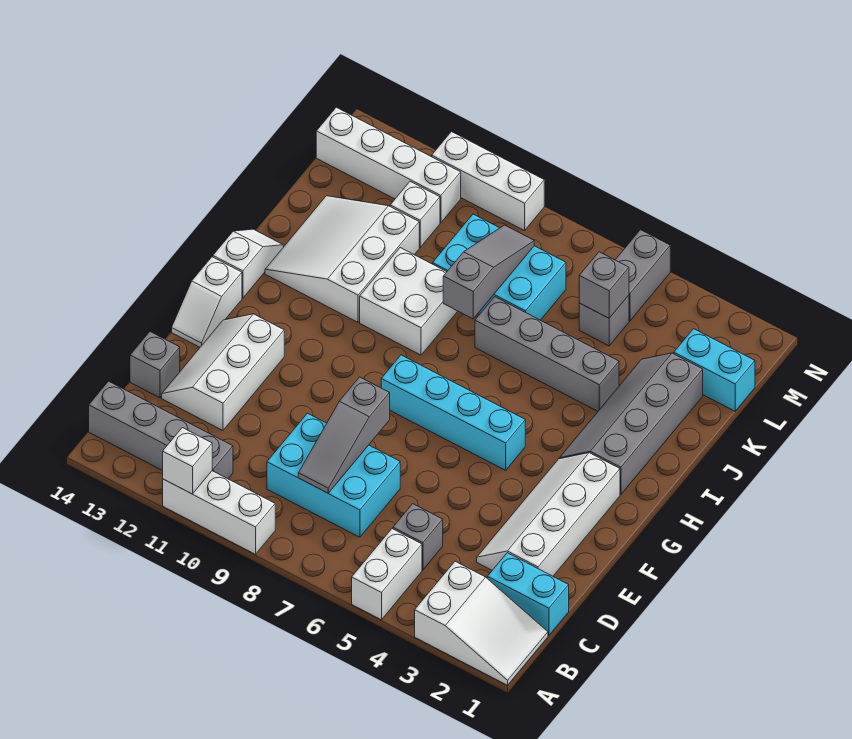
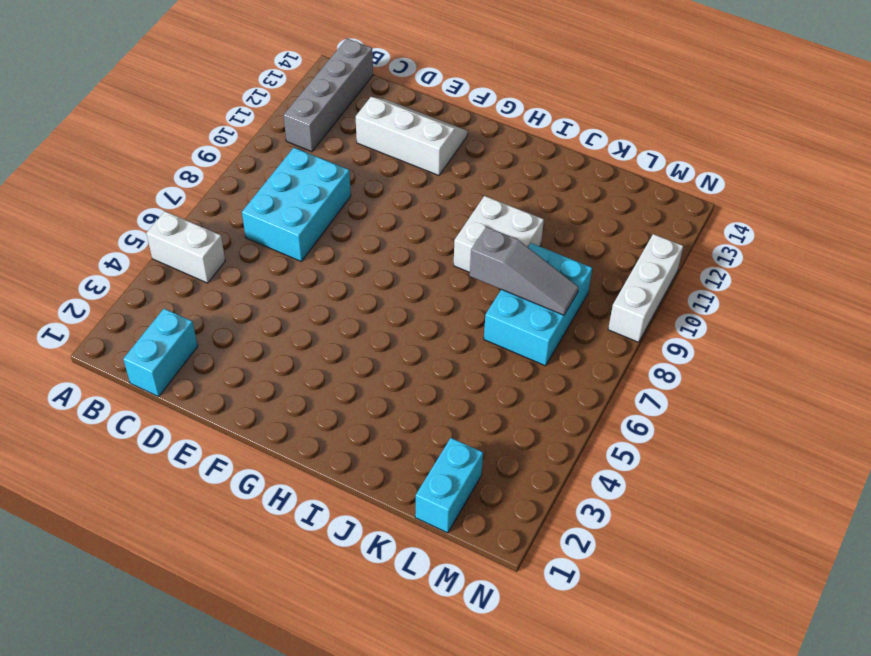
none -> white 2x3 slope [415,561,548,685]
none -> white 1x3 brick [163,471,275,554]
none -> grey 1x1 brick [393,504,443,570]

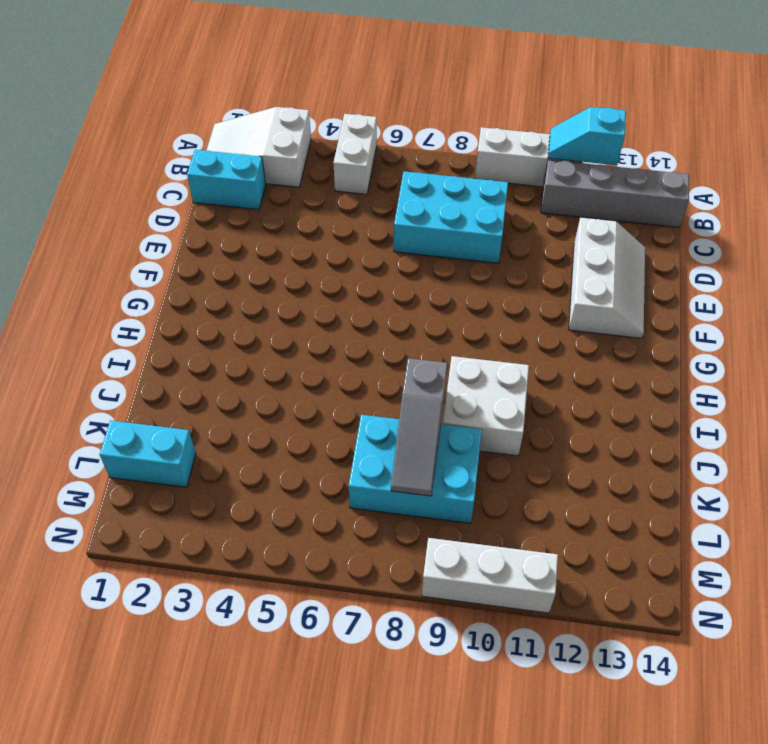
cyan 1x2 slope [548,107,626,165] -> white 1x1 brick [163,428,212,494]
none -> grey 1x1 brick [393,504,443,570]
none -> white 2x4 slope [477,453,620,576]
none -> grey 1x1 brick [130,332,180,398]

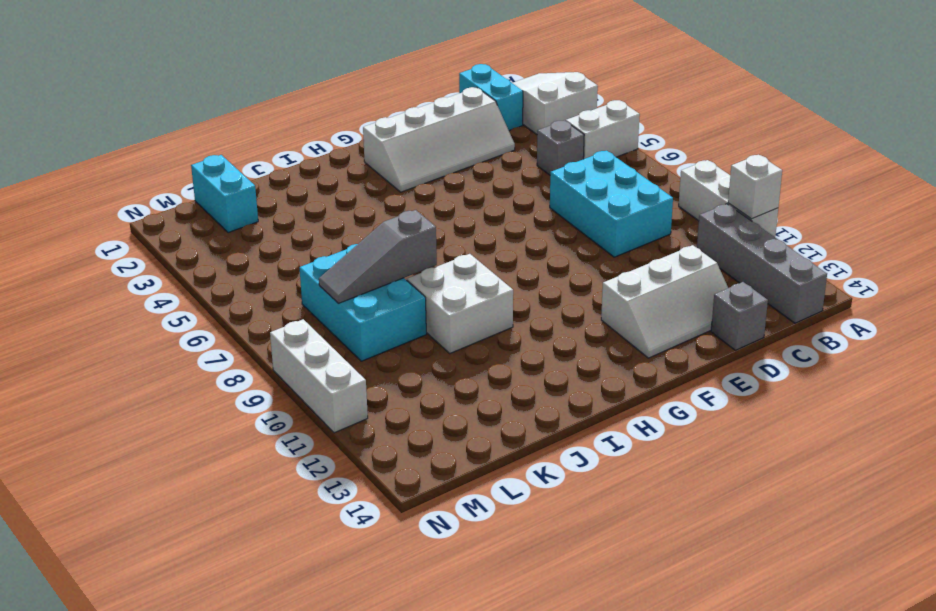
none -> white 1x2 slope [172,257,242,347]
none -> cyan 1x4 brick [381,355,525,470]
none -> grey 2x4 slope [559,353,703,495]

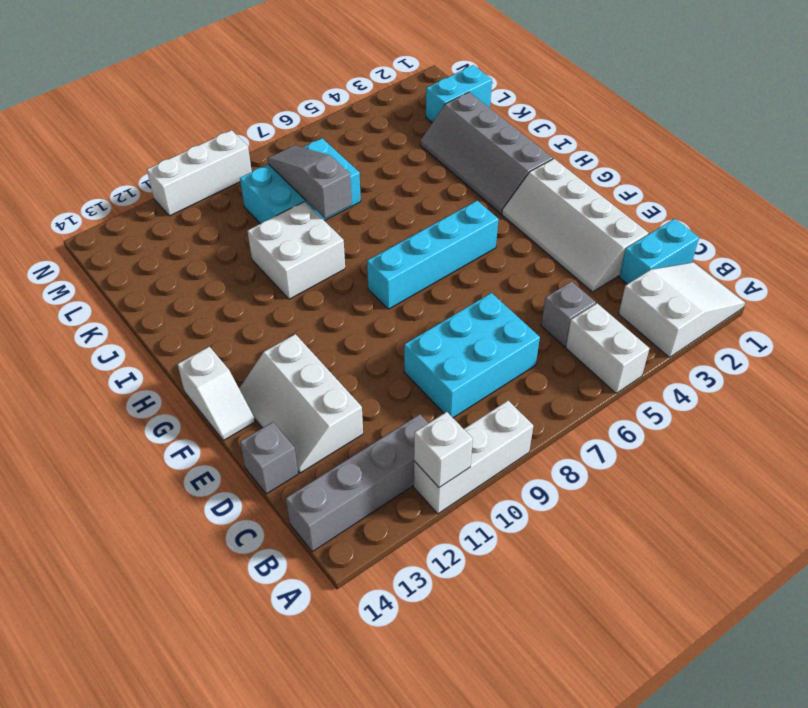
none -> white 1x2 slope [213,229,283,298]
none -> white 3x3 slope [265,196,419,322]
none -> grey 1x4 brick [475,297,619,411]

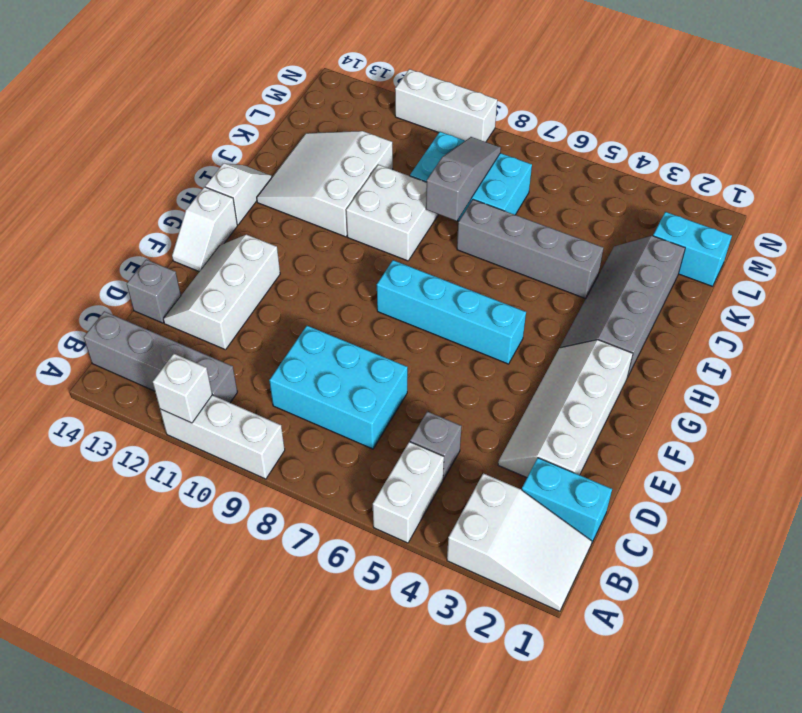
none -> grey 1x1 brick [579,295,629,346]
none -> white 1x1 brick [390,182,440,248]
none -> grey 1x2 brick [616,230,670,321]

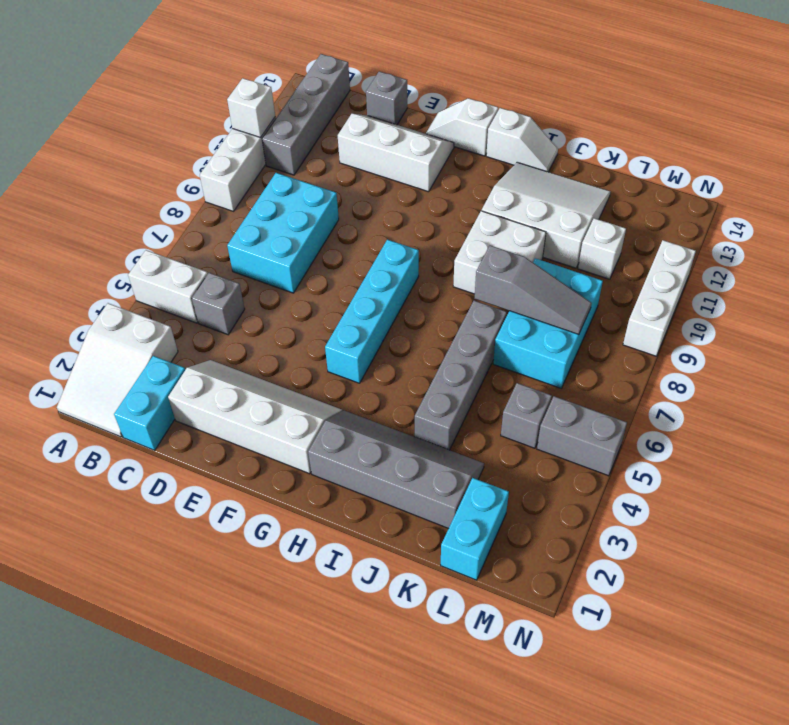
none -> white 1x4 brick [316,107,461,223]
none -> grey 1x3 slope [298,377,390,493]
none -> grey 1x1 brick [579,252,629,318]

